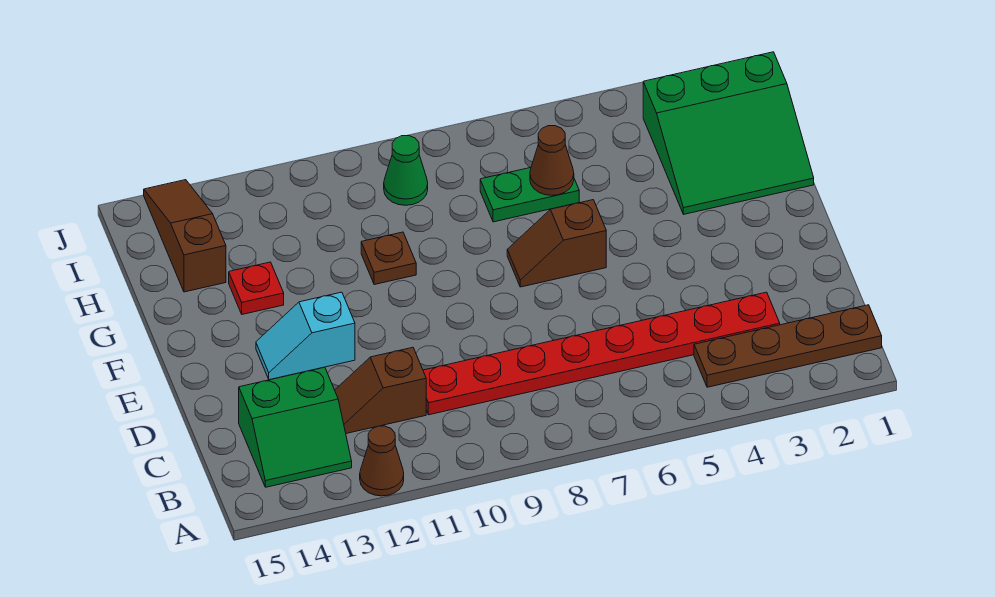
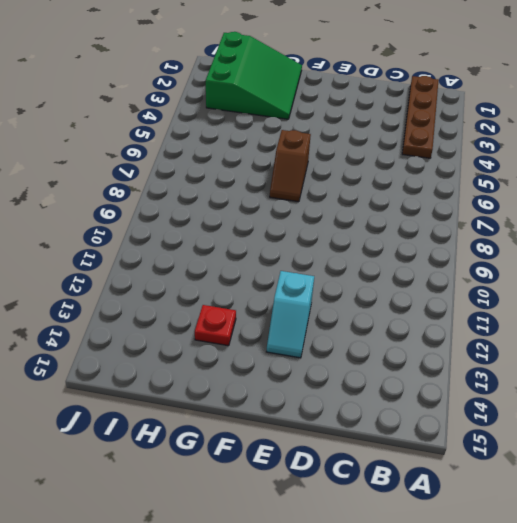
none -> brown 1x1 cone [360,426,404,496]
none -> green 2x2 slope [239,367,352,487]
none -> red 1x8 plate [423,292,780,415]

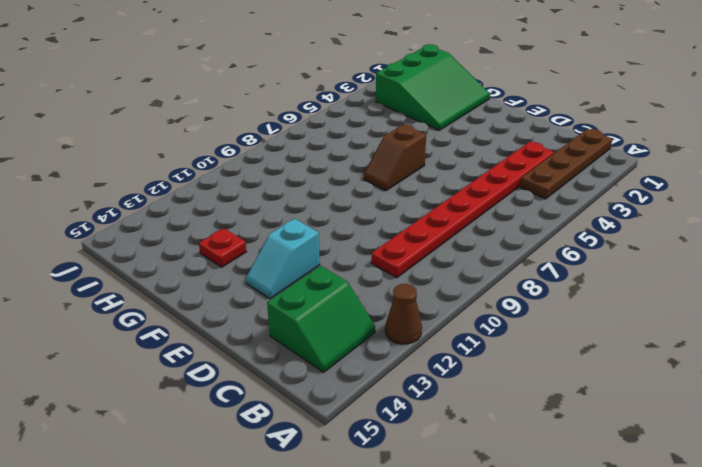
none -> brown 1x2 slope [335,347,426,433]
none -> brown 1x1 plate [361,232,416,285]
none -> green 1x2 plate [480,167,579,222]

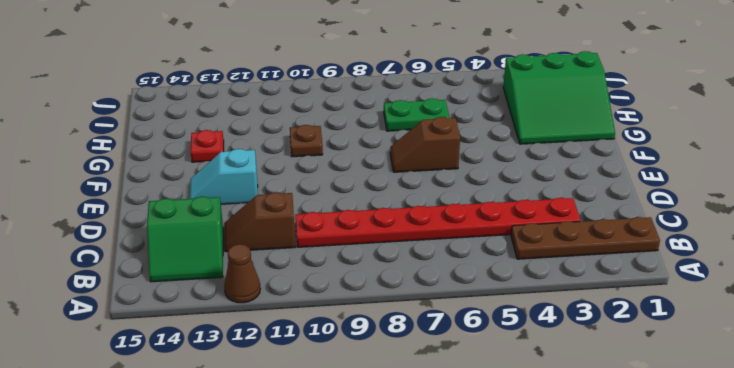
none -> brown 1x3 slope [144,180,226,292]
none -> green 1x1 cone [384,136,428,205]
none -> brown 1x1 cone [530,126,574,195]

